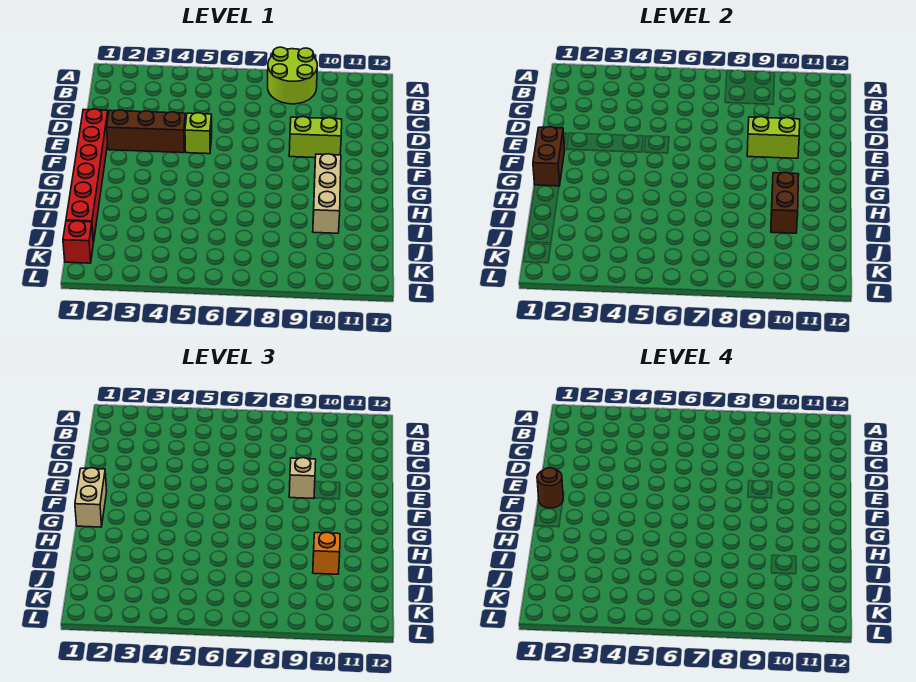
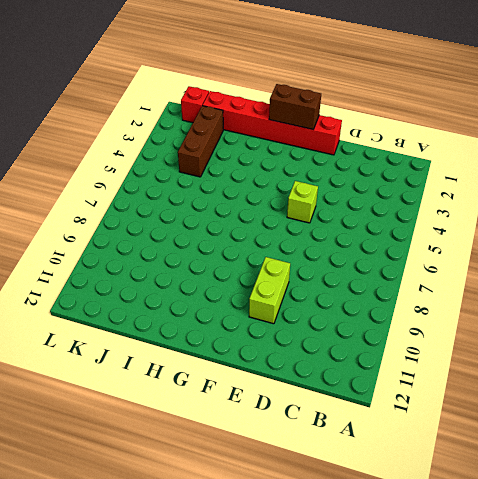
brown 1x3 brick [178,106,223,177] -> brown 1x3 brick moved to [107,110,186,153]
none -> lime 2x2 round brick [268,47,317,104]
none -> tan 1x3 brick [313,154,341,233]
none -> lime 1x2 brick [747,117,800,158]

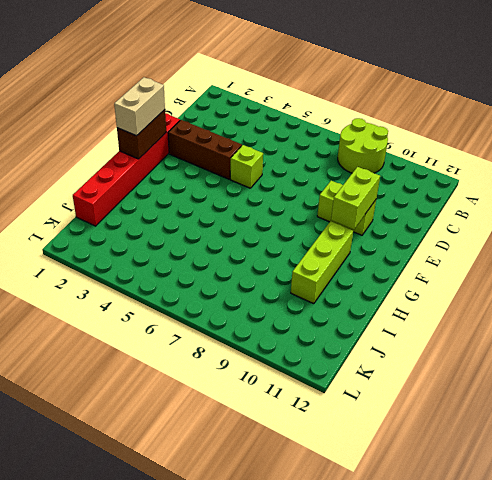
lime 1x2 brick [331,167,380,230] -> lime 1x2 brick turned to [747,117,800,158]
lime 1x3 brick [291,221,353,304] -> tan 1x3 brick [313,154,341,233]
none -> red 1x1 brick [63,221,93,263]
none -> brown 1x2 brick [771,172,799,233]
none -> tan 1x1 brick [289,458,316,499]

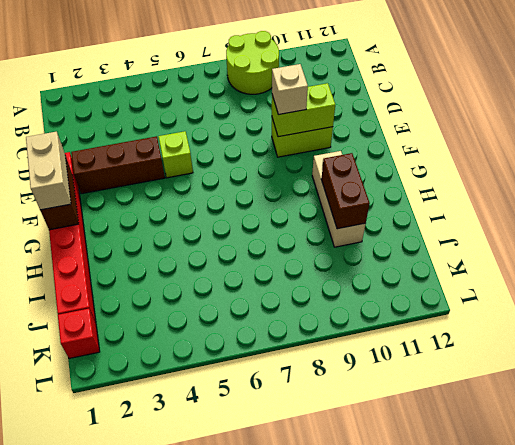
none -> orange 1x1 brick [313,532,340,574]
none -> brown 1x1 round brick [537,468,563,508]

